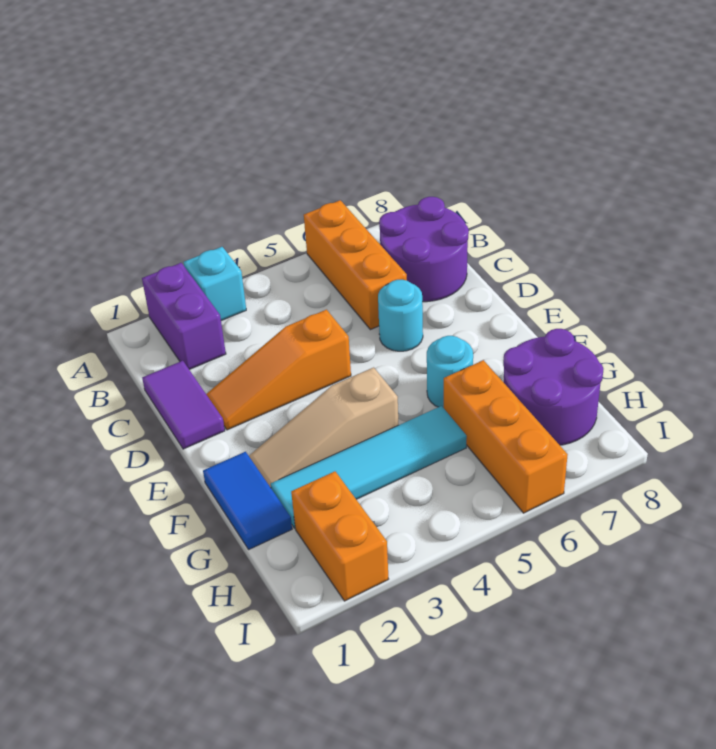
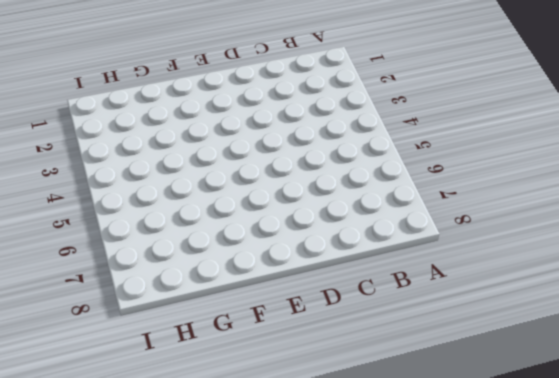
none -> purple 1x2 brick [142,263,226,370]
none -> cyan 1x1 brick [184,247,246,321]
none -> orange 1x3 brick [304,200,407,330]

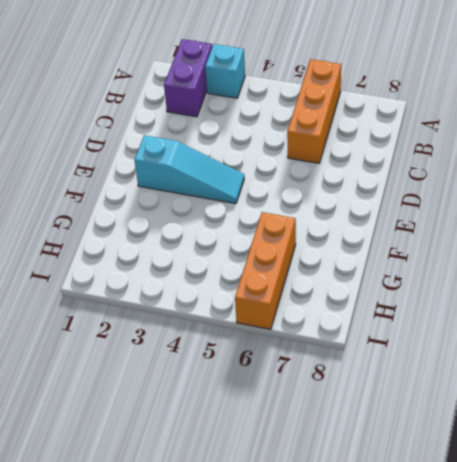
cyan 1x3 slope [135,135,244,204] -> none
none -> purple 2x2 round brick [379,197,469,302]
none -> purple 1x2 tile [142,361,225,449]
none -> orange 1x3 slope [206,310,351,430]

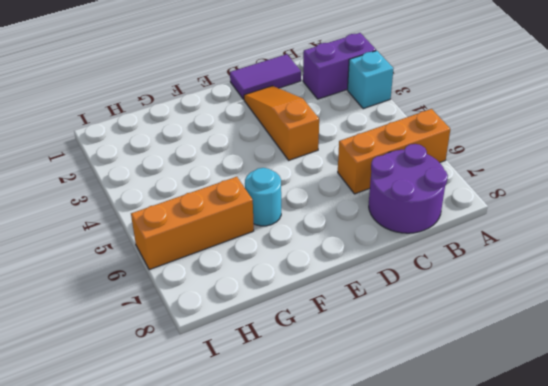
none -> cyan 1x1 round brick [378,280,423,351]
none -> blue 1x2 tile [203,452,292,549]
none -> tan 1x3 slope [249,367,398,488]

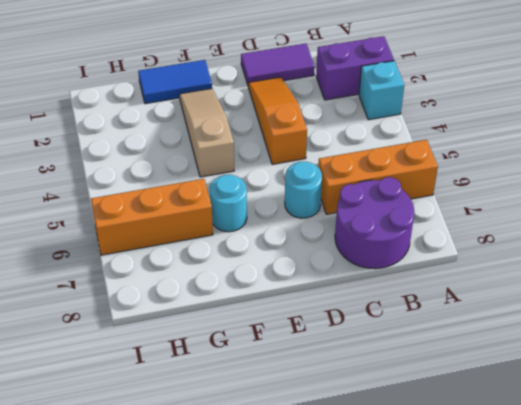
none -> cyan 1x4 tile [271,406,467,528]
none -> purple 2x2 round brick [503,329,603,445]
none -> orange 1x2 brick [291,471,388,601]

